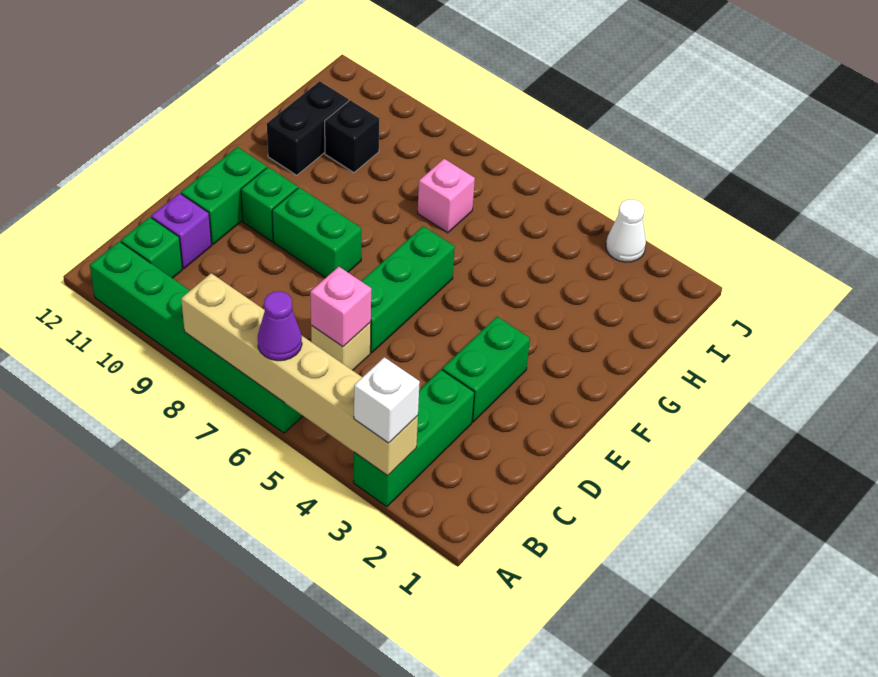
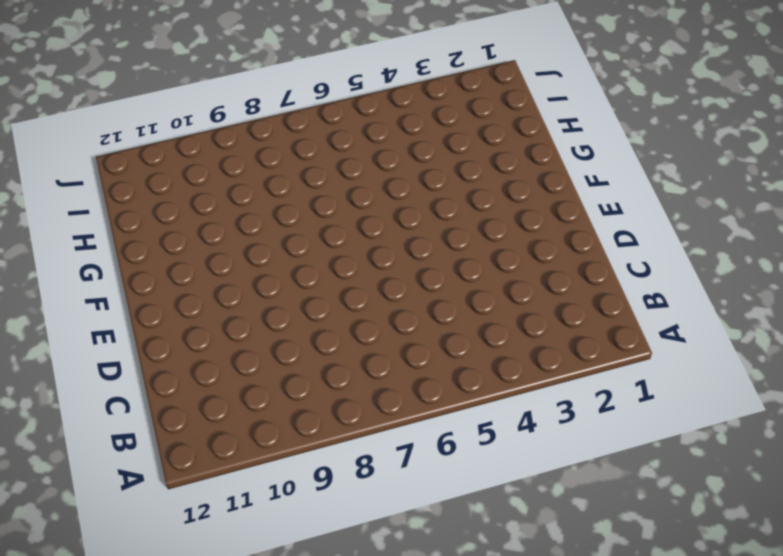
none -> green 1x3 brick [354,370,474,507]
none -> green 1x6 brick [90,241,303,433]
none -> green 1x1 brick [121,217,182,278]

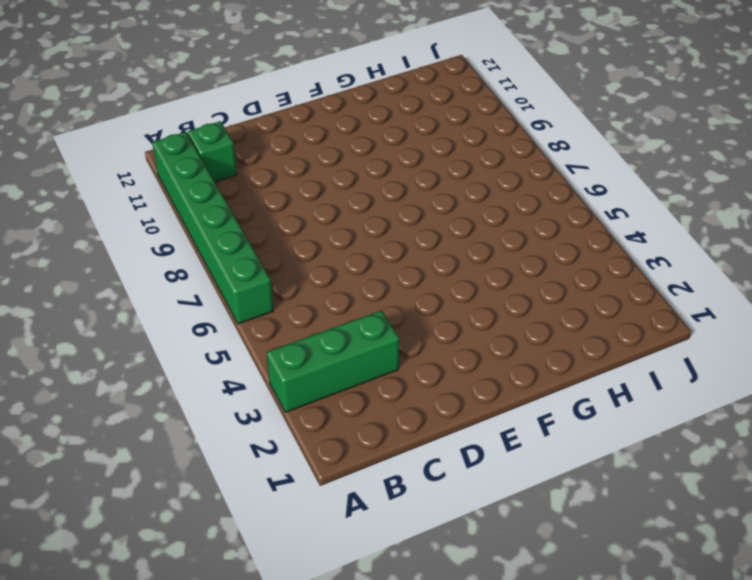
none -> tan 1x1 brick [311,322,371,370]
none -> purple 1x1 brick [151,193,212,269]
none -> green 1x2 brick [442,317,530,422]

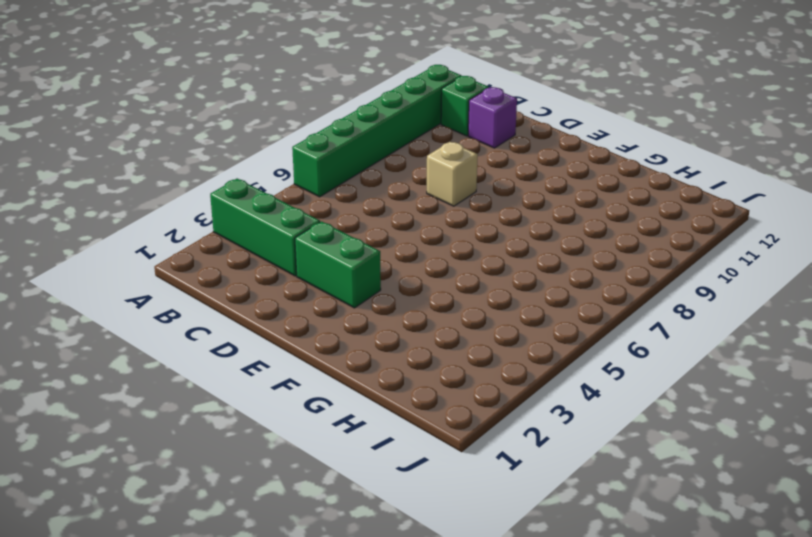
tan 1x1 brick [427,142,478,206] -> tan 1x1 brick moved to [311,322,371,370]
none -> green 1x3 brick [361,226,455,353]
none -> green 1x2 brick [181,147,267,245]
none -> green 1x2 brick [272,187,361,278]

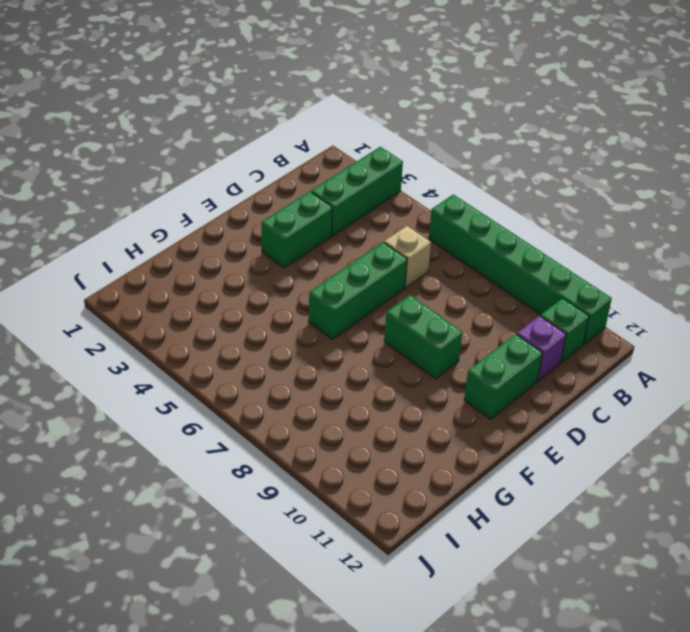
none -> green 1x1 brick [241,167,298,242]
none -> black 1x2 brick [267,81,349,175]
none -> pink 1x1 brick [418,159,475,233]

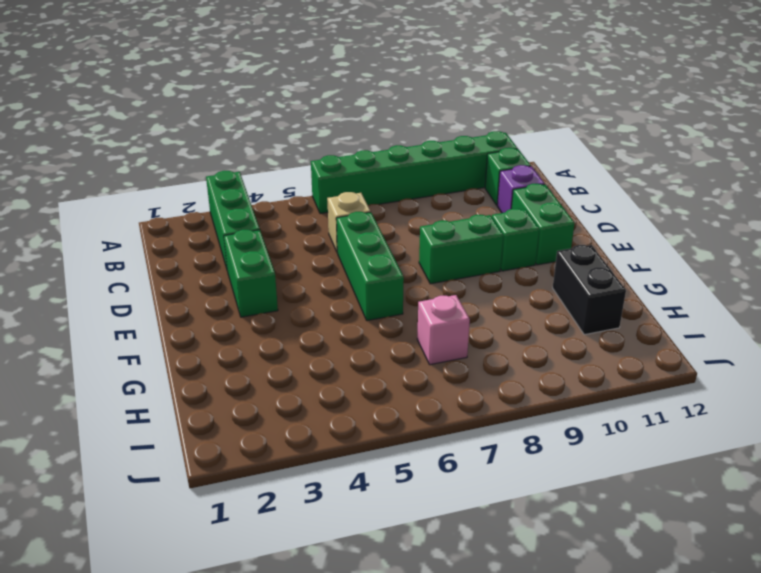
none -> black 1x1 brick [325,100,379,173]
none -> white 1x1 cone [606,199,646,262]
none -> tan 1x6 brick [181,273,418,476]

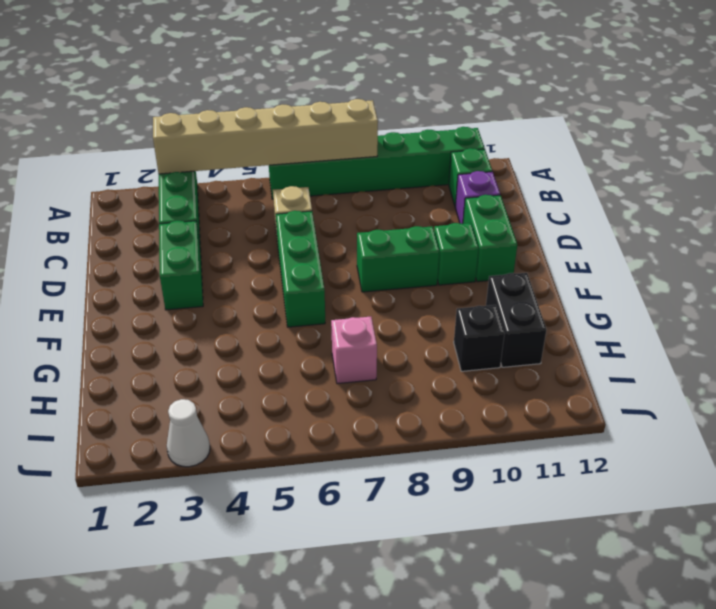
none -> pink 1x1 brick [310,267,371,347]
none -> white 1x1 brick [354,357,420,443]
none -> purple 1x1 cone [258,291,302,361]

